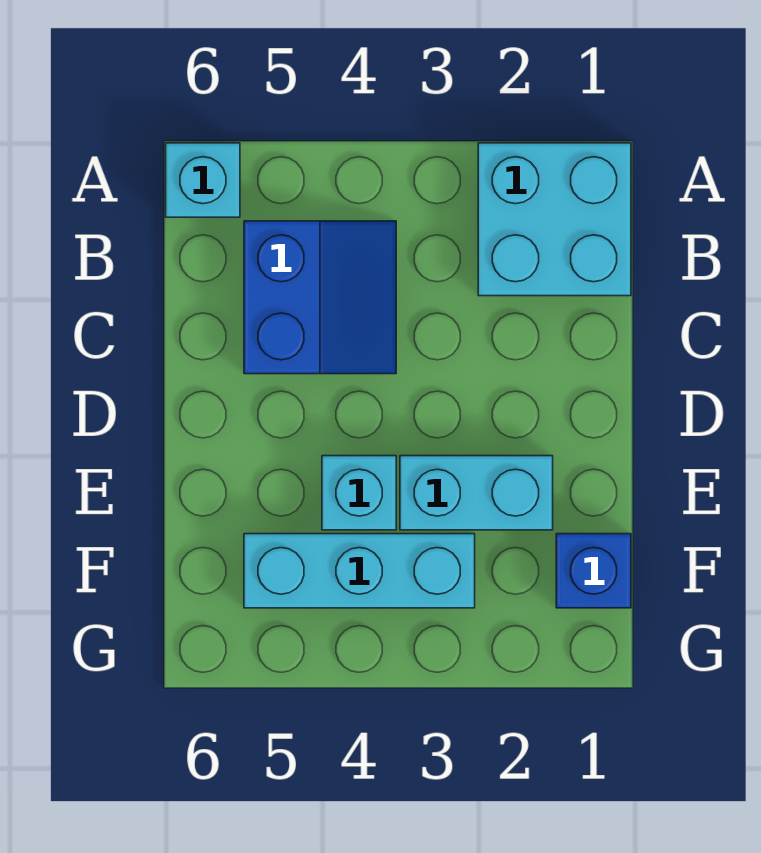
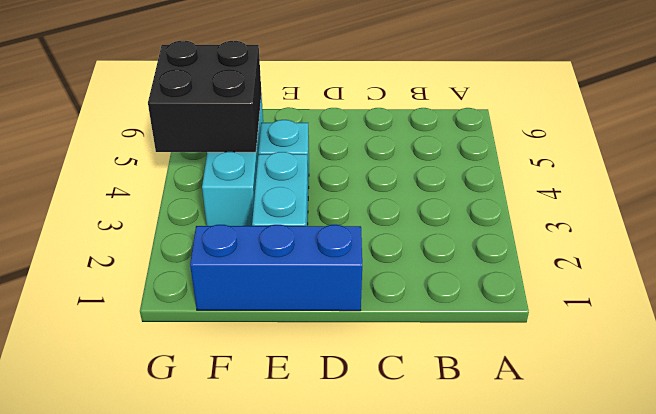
blue 1x3 brick [190,225,362,311] -> blue 1x1 brick [556,534,631,608]
black 2x2 brick [148,41,261,152] -> none
none -> cyan 2x2 brick [478,143,631,296]
none -> cyan 1x1 brick [166,143,240,217]

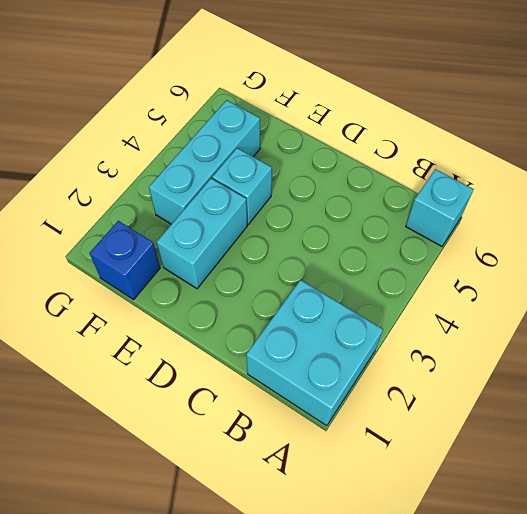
none -> blue 2x2 slope [244,221,396,374]

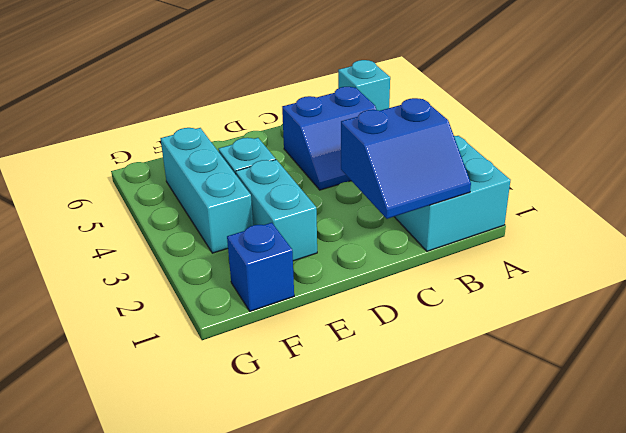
blue 2x2 slope [341,98,471,219] -> none

